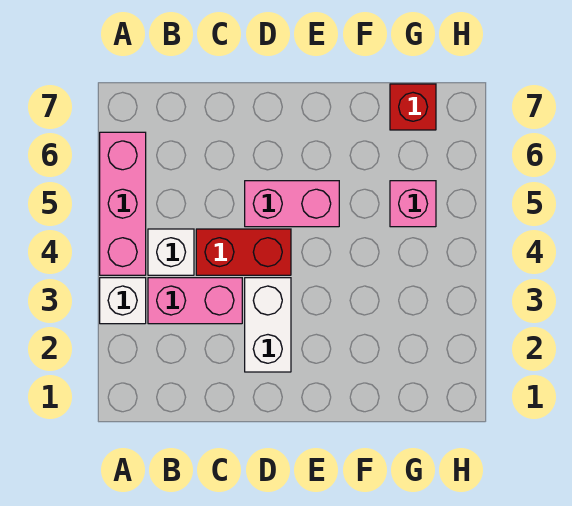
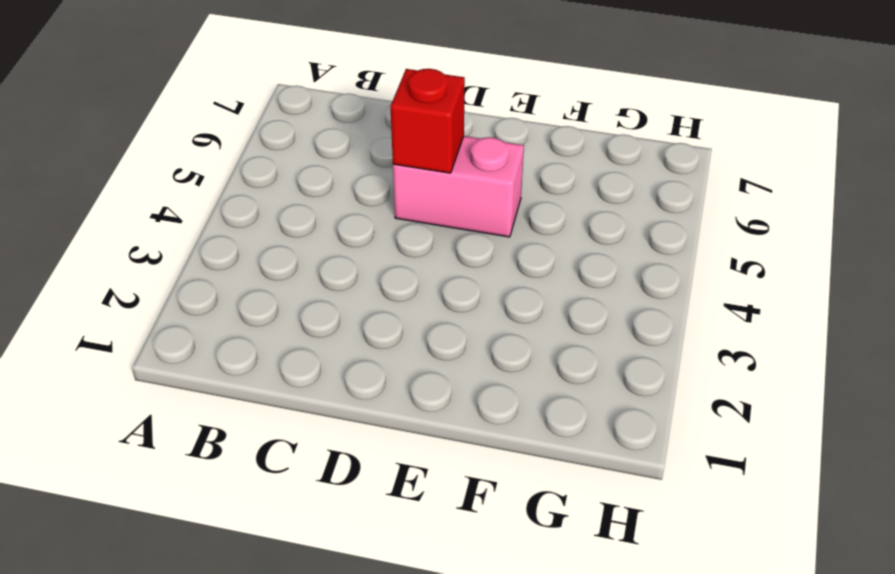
red 1x1 brick [391,69,465,173] -> red 1x1 brick moved to [390,84,436,130]
none -> white 1x1 brick [100,278,146,324]
none -> pink 1x3 brick [100,132,146,275]

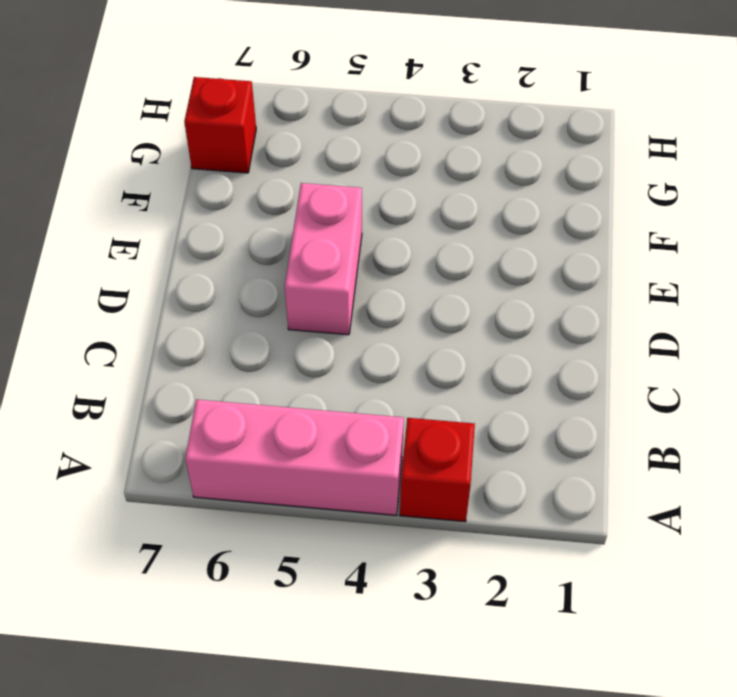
red 1x1 brick [400,418,475,522] -> white 1x1 brick [100,278,146,324]
none -> pink 1x2 brick [148,278,242,324]
none -> white 1x1 brick [148,229,194,275]

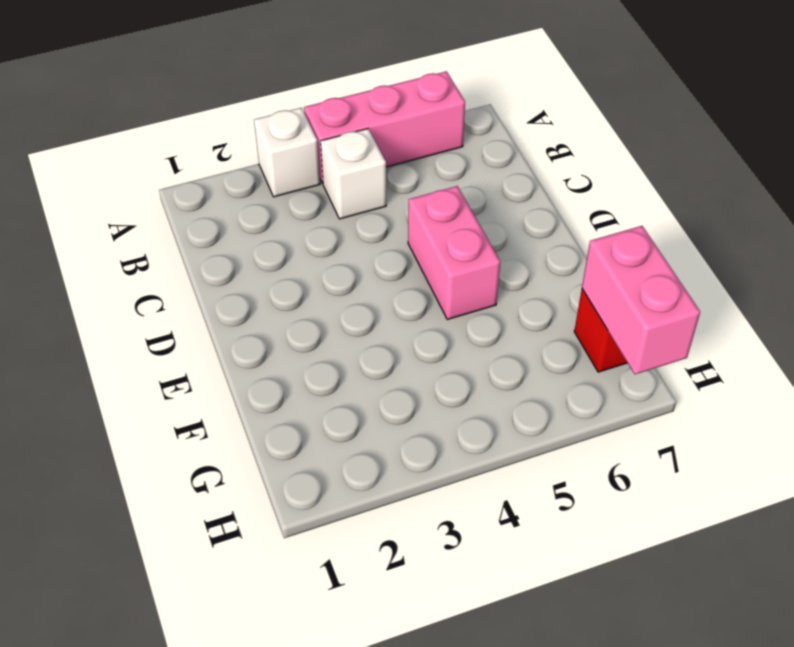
pink 1x2 brick [582,226,700,374] -> pink 1x2 brick moved to [148,278,242,324]
none -> red 1x2 brick [196,229,291,275]
none -> white 1x2 brick [245,278,291,372]

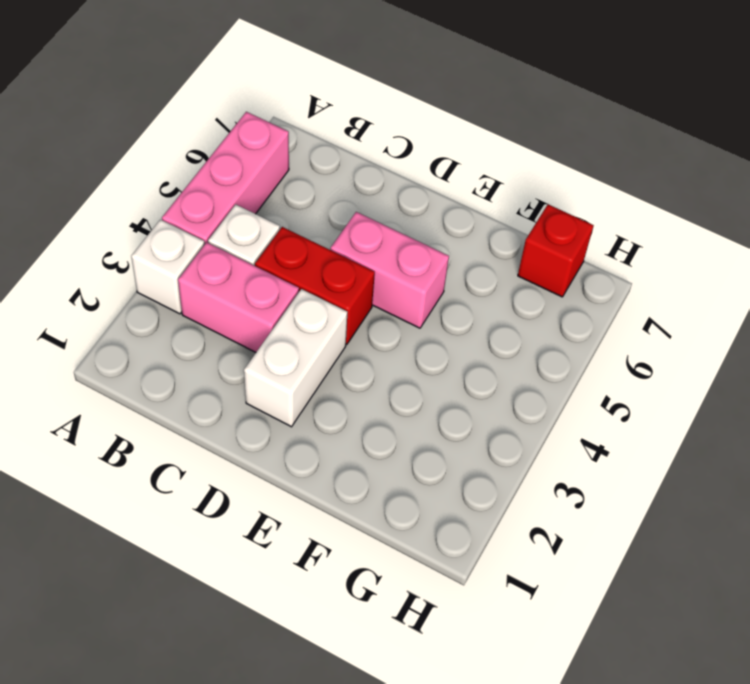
none -> pink 1x1 brick [390,181,436,227]

